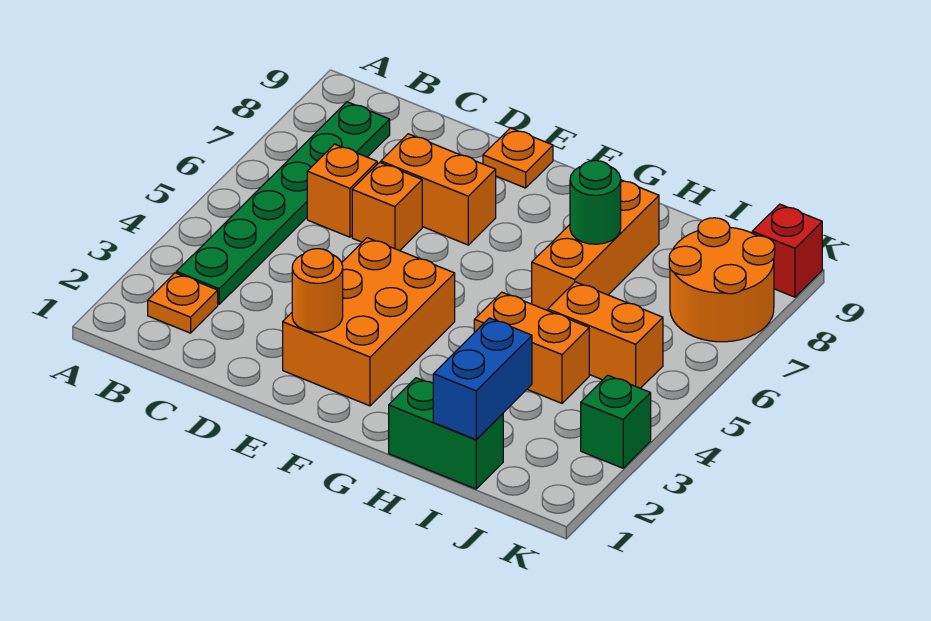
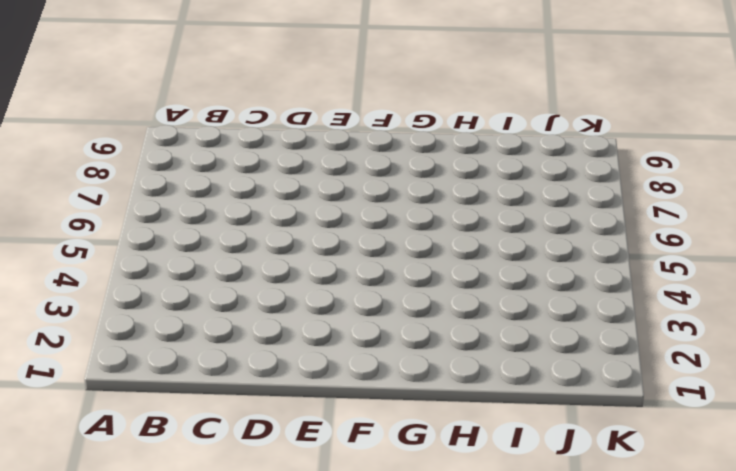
none -> orange 1x1 plate [148,273,218,333]
none -> green 1x6 plate [176,102,390,304]
none -> orange 1x1 brick [307,144,377,237]

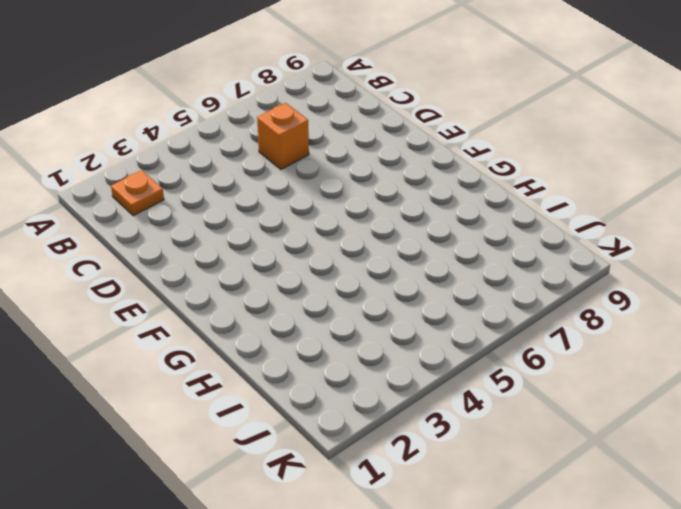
none -> green 1x6 plate [176,102,390,304]
none -> orange 1x1 brick [352,162,422,251]
none -> orange 1x2 brick [381,134,496,245]

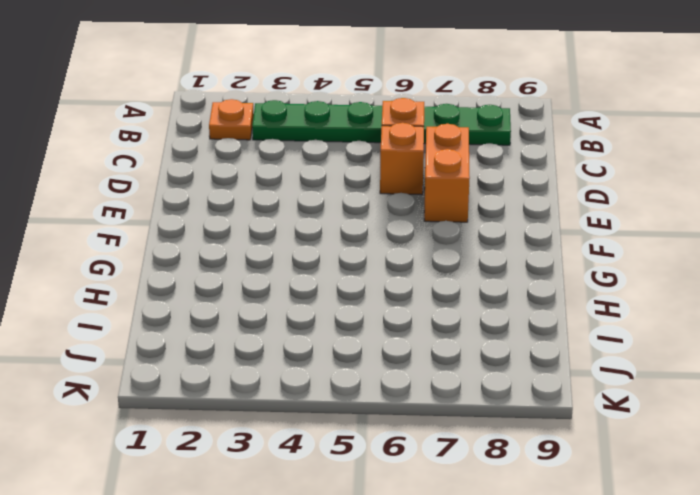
none -> orange 2x3 brick [283,238,455,406]
none -> orange 1x1 plate [483,128,553,188]
none -> green 1x2 brick [389,378,503,489]

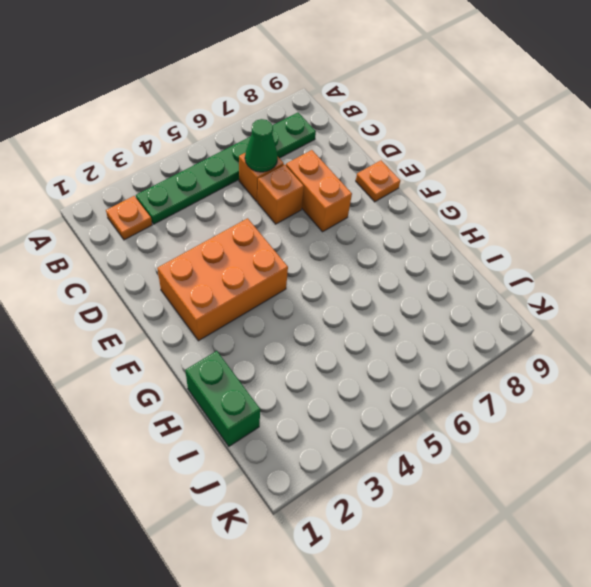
green 1x1 cone [245,119,278,172] -> none
none -> orange 1x2 brick [474,292,589,403]
none -> orange 1x3 brick [532,180,659,311]
none -> orange 1x2 brick [548,282,663,388]

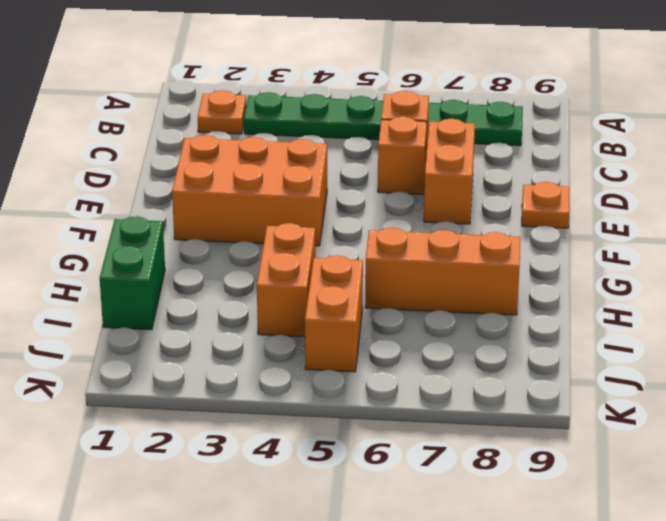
none -> orange 2x2 round brick [669,218,775,342]
none -> green 1x1 brick [581,375,651,468]
none -> red 1x1 brick [752,204,822,297]

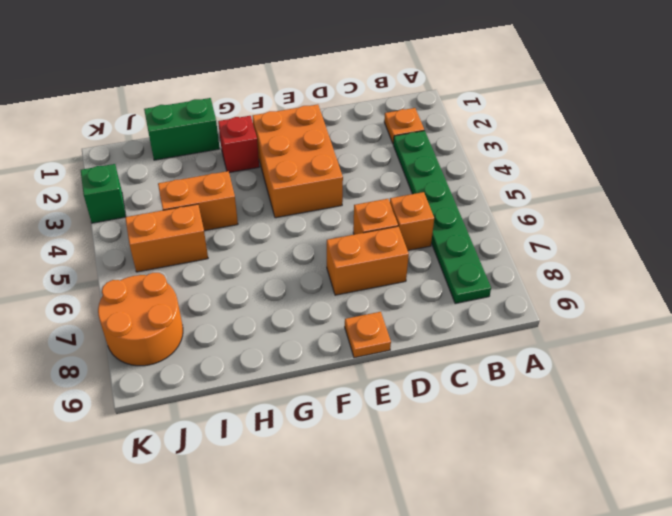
red 1x1 brick [218,116,259,173] -> red 1x1 brick moved to [752,204,822,297]
none -> orange 1x3 brick [532,180,659,311]
none -> orange 1x1 round brick [292,249,343,332]
none -> green 1x1 round brick [570,161,621,244]

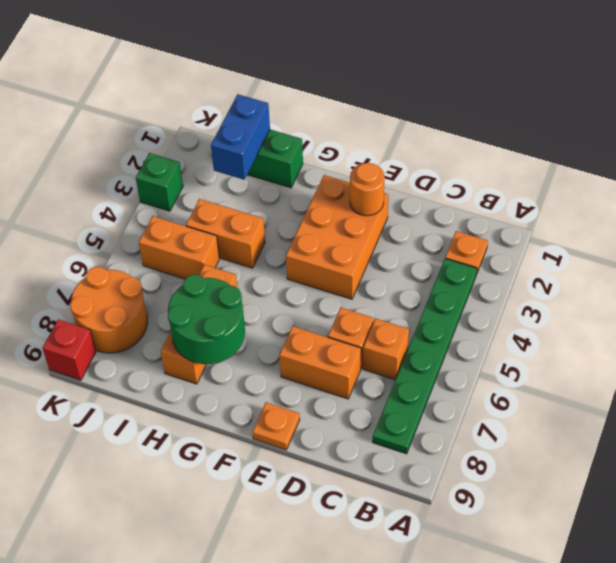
green 2x2 round brick [168,275,245,364] -> green 1x1 round brick [570,161,621,244]

